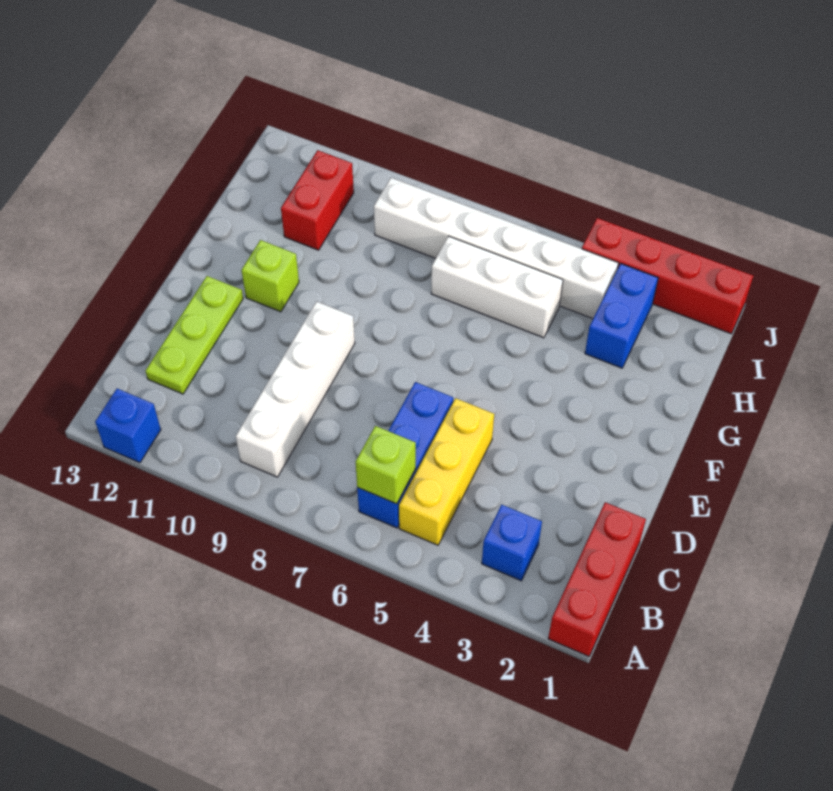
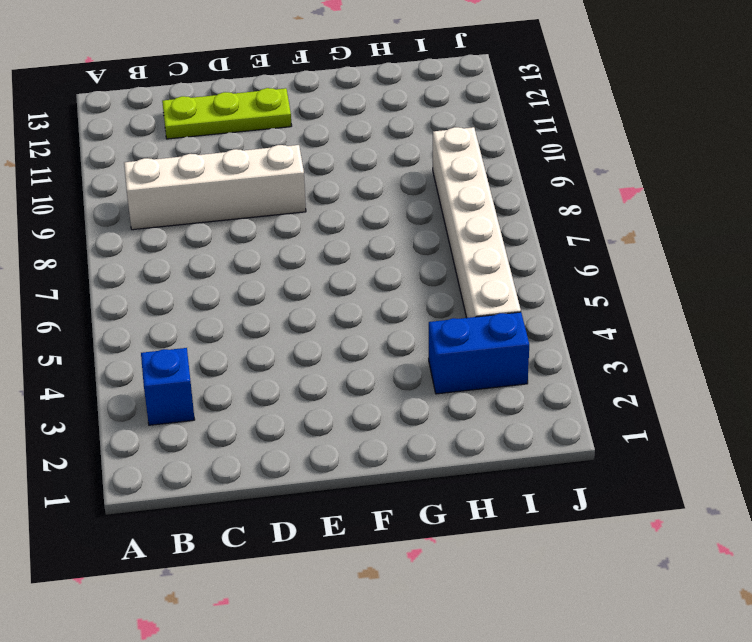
none -> red 1x3 brick [548,502,646,656]
none -> blue 1x1 brick [95,389,161,463]
none -> yellow 1x3 brick [399,398,494,545]

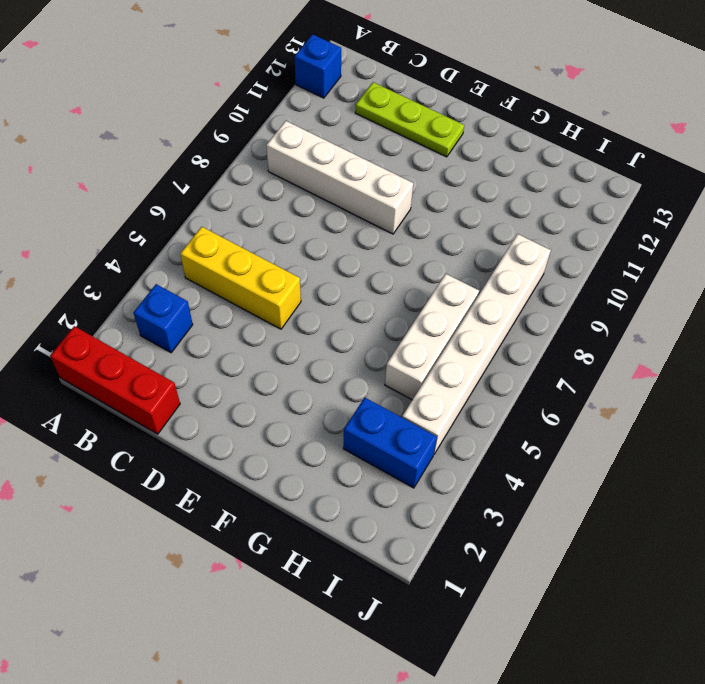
none -> blue 1x3 brick [357,382,453,528]
none -> lime 1x1 brick [242,240,299,312]
none -> red 1x2 brick [281,150,354,250]

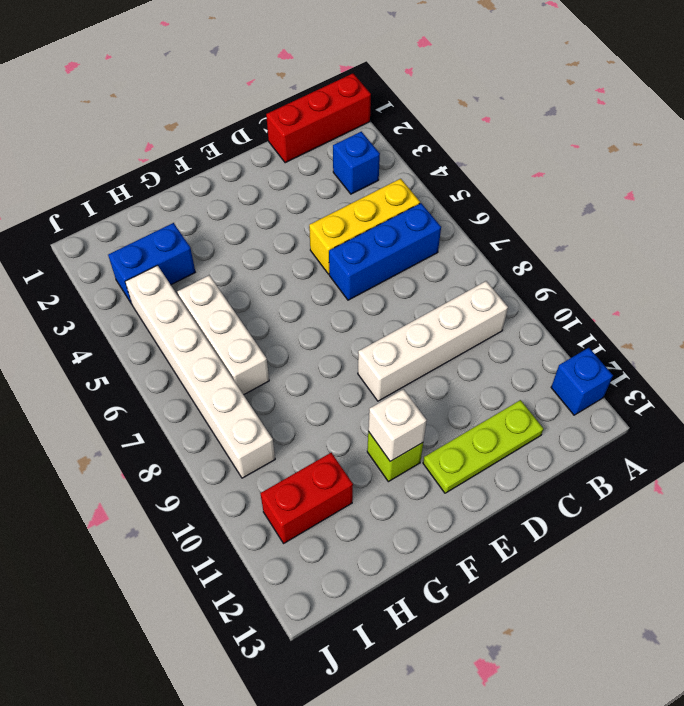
white 1x1 brick [368,389,427,461] -> none
none -> red 1x4 brick [582,218,753,334]
none -> lime 1x1 brick [356,426,416,504]

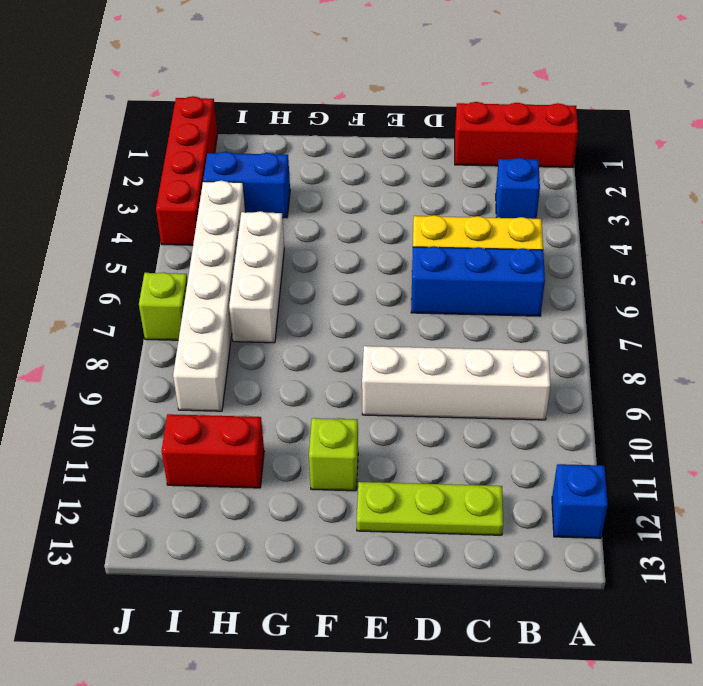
lime 1x1 brick [139,272,188,340] -> lime 1x1 brick moved to [356,426,416,504]

